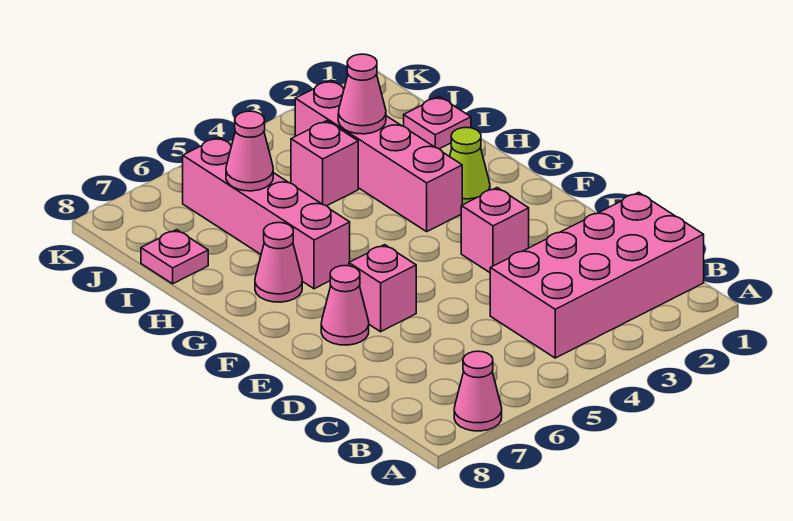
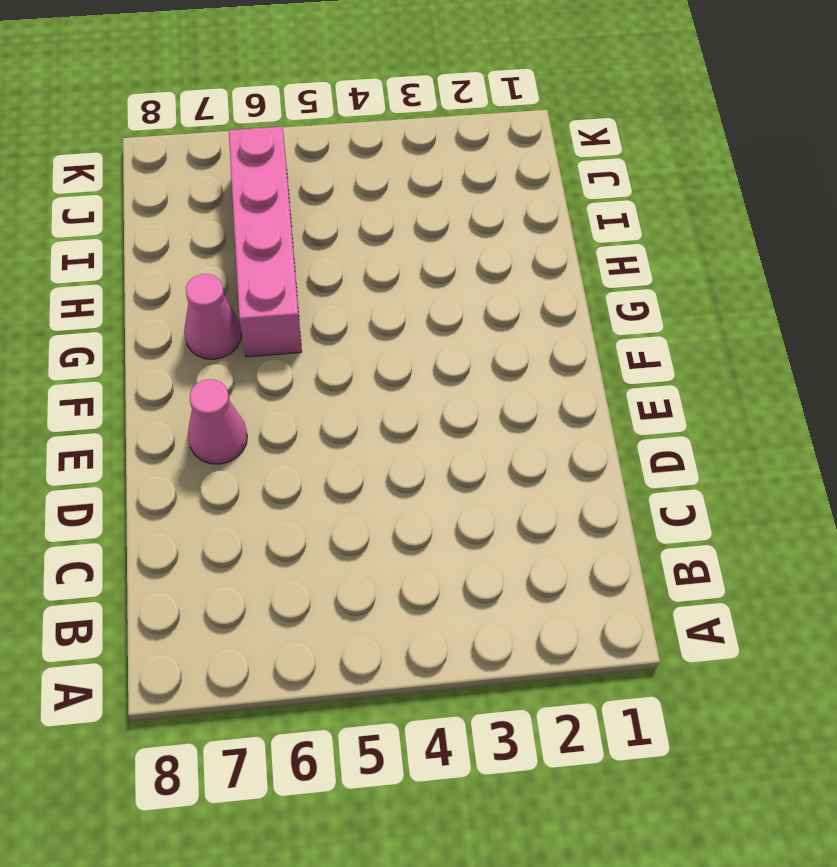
none -> pink 1x1 cone [454,351,502,431]
none -> pink 2x4 brick [490,192,704,358]
none -> pink 1x1 brick [461,188,529,272]

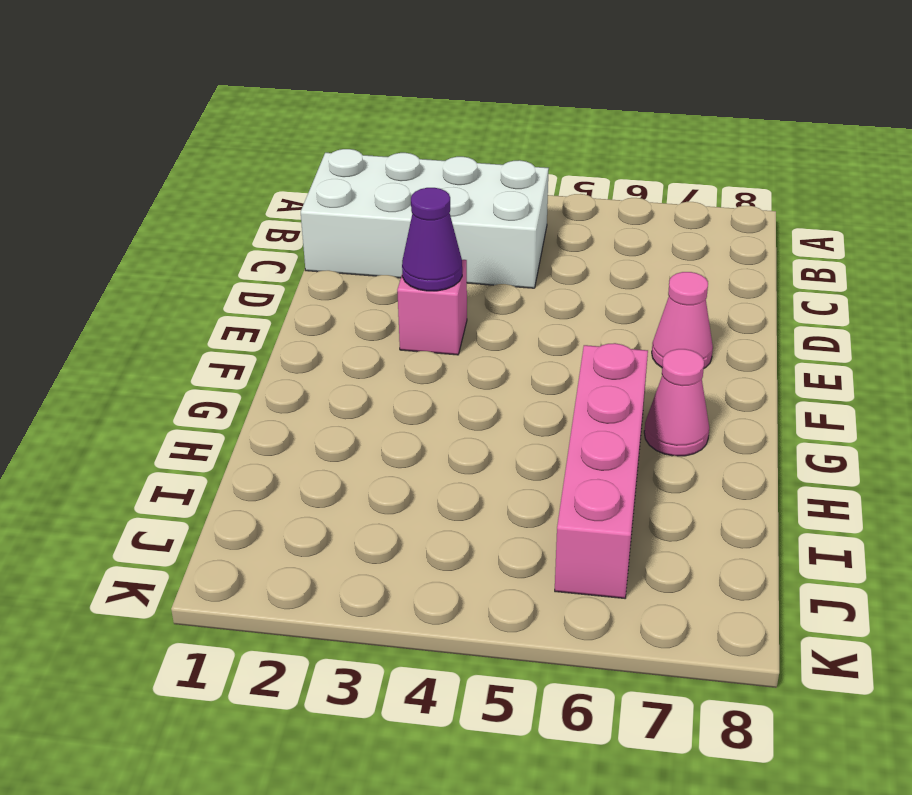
white 2x4 brick [301,149,549,288] -> pink 2x4 brick [490,192,704,358]
purple 1x1 cone [402,188,462,291] -> none
none -> pink 1x1 cone [454,351,502,431]
none -> pink 1x1 brick [349,245,416,332]
none -> lime 1x1 cone [450,127,490,205]

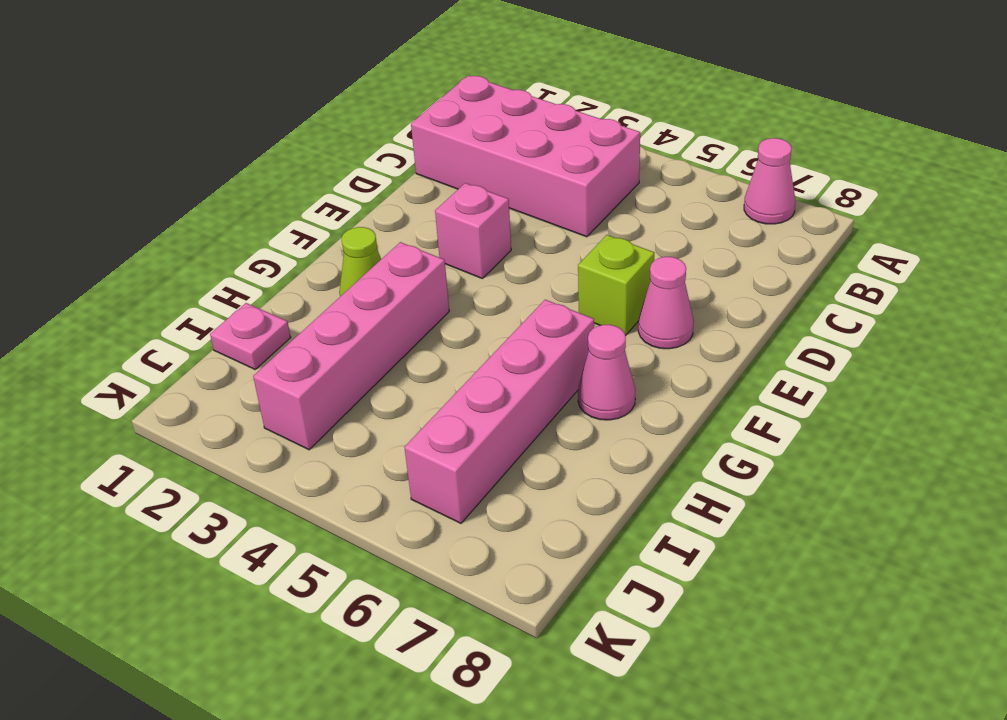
lime 1x1 brick [578,235,654,335] -> pink 1x1 brick [349,245,416,332]
none -> pink 1x1 brick [291,121,358,206]
none -> pink 1x1 plate [141,230,208,284]
none -> pink 1x1 cone [338,54,386,134]

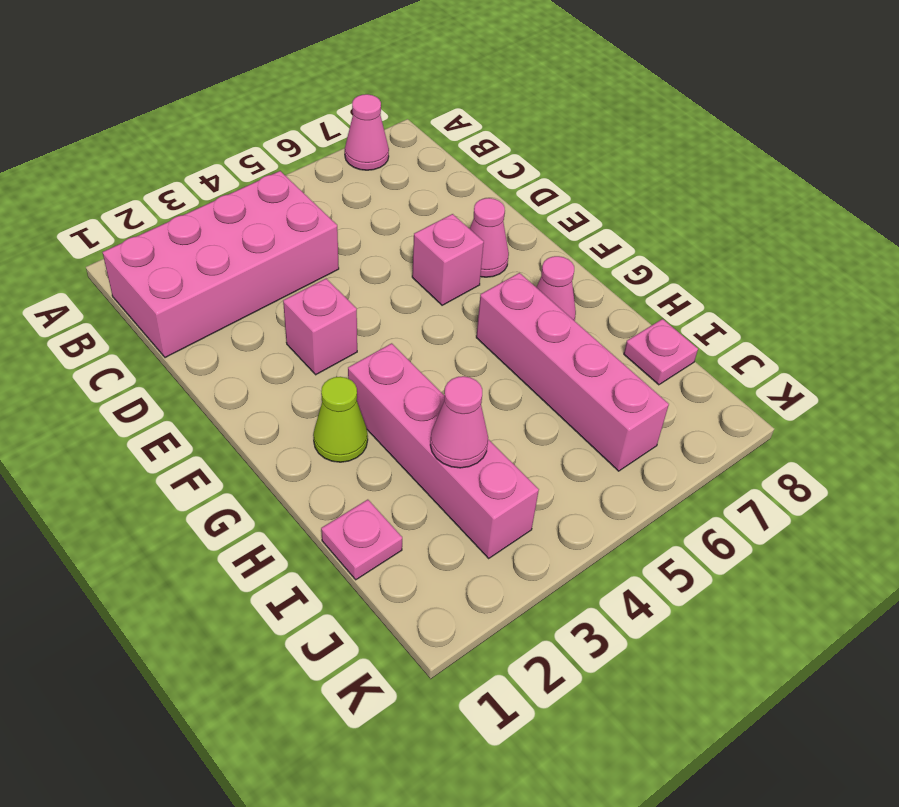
none -> pink 1x1 brick [291,121,358,206]
none -> pink 1x1 cone [226,111,273,191]

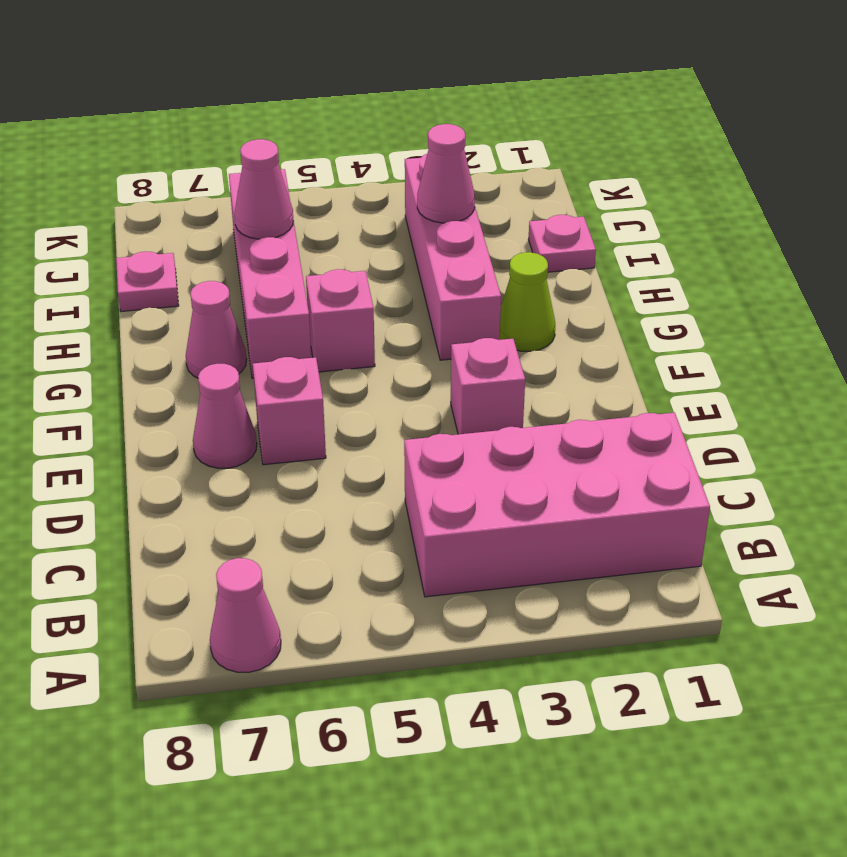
pink 1x1 brick [306,269,375,372] -> pink 1x1 brick moved to [291,121,358,206]

